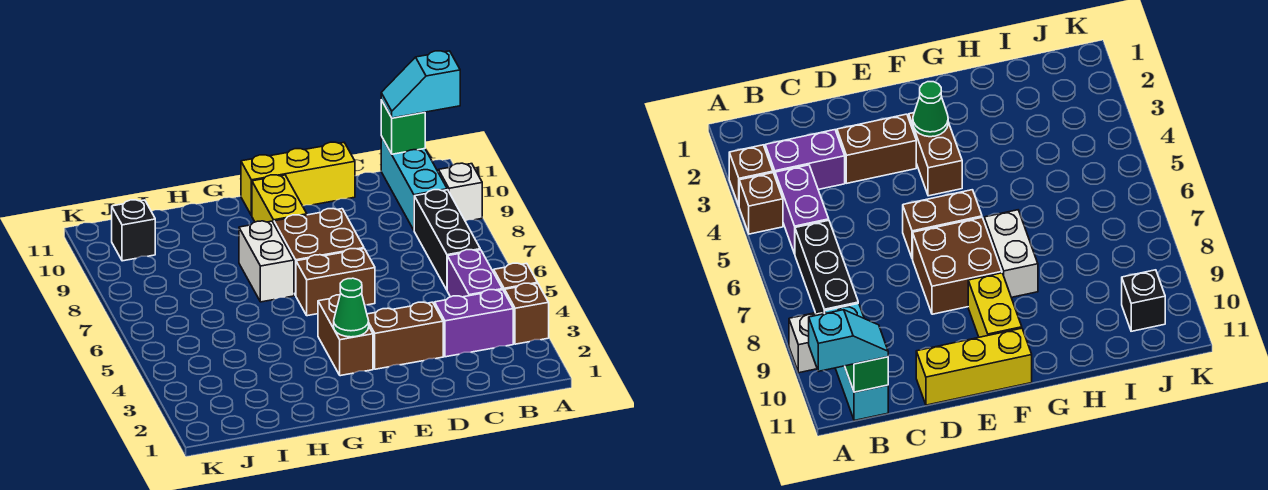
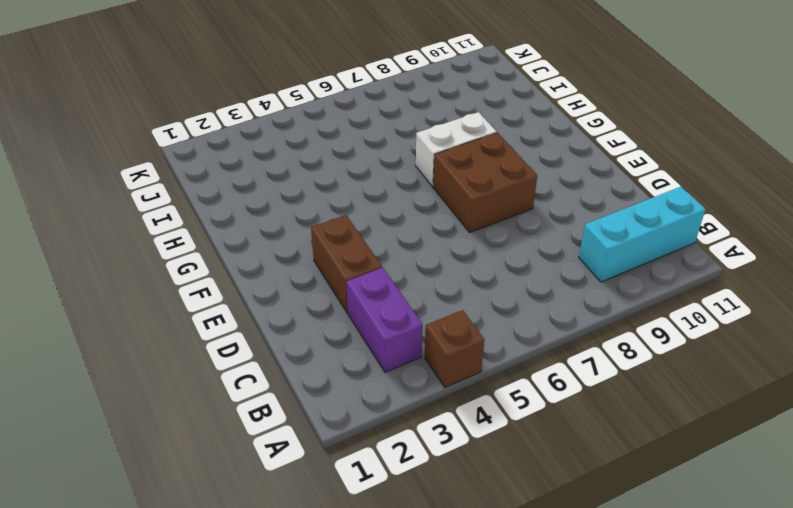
none -> brown 1x1 brick [505,283,549,344]
none -> white 1x1 brick [438,163,482,221]
none -> purple 1x2 brick [447,250,502,297]

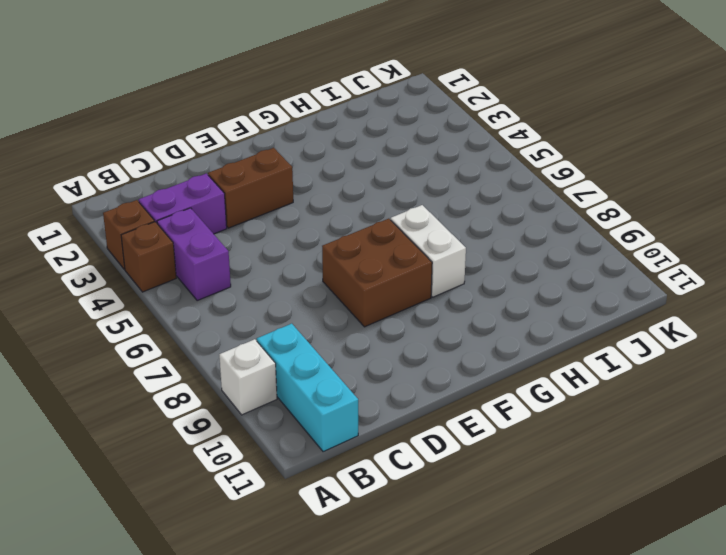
none -> black 1x3 brick [414,190,480,290]
none -> yellow 1x3 brick [241,142,355,216]
none -> brown 1x2 brick [296,249,375,316]

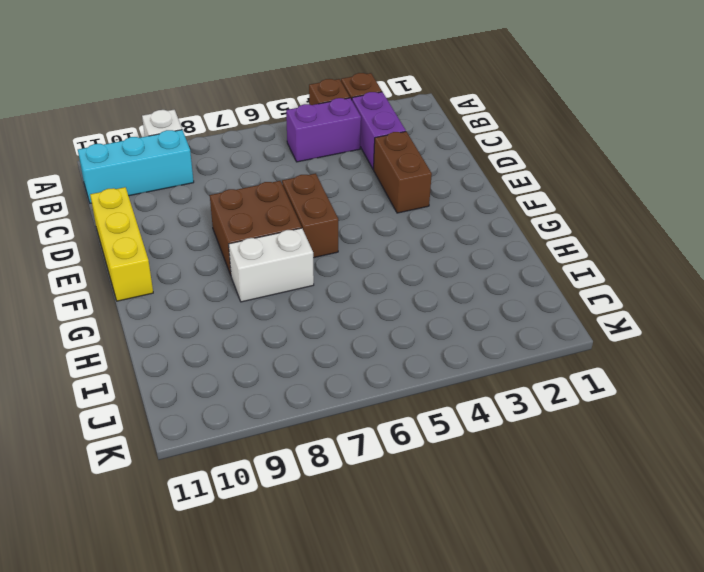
none -> black 1x3 brick [414,190,480,290]
none -> brown 1x2 brick [318,295,373,376]
none -> yellow 1x2 brick [252,175,307,223]

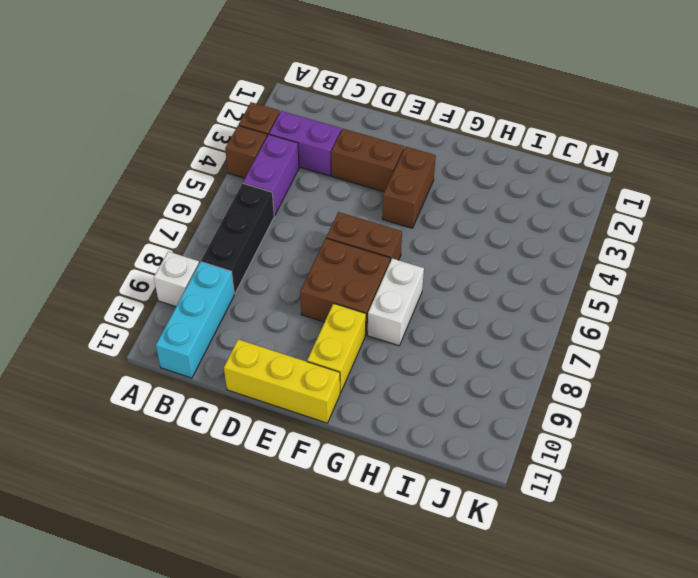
none -> black 1x1 brick [112,200,155,261]
none -> green 1x1 brick [381,100,425,154]
none -> green 1x1 cone [334,278,369,337]

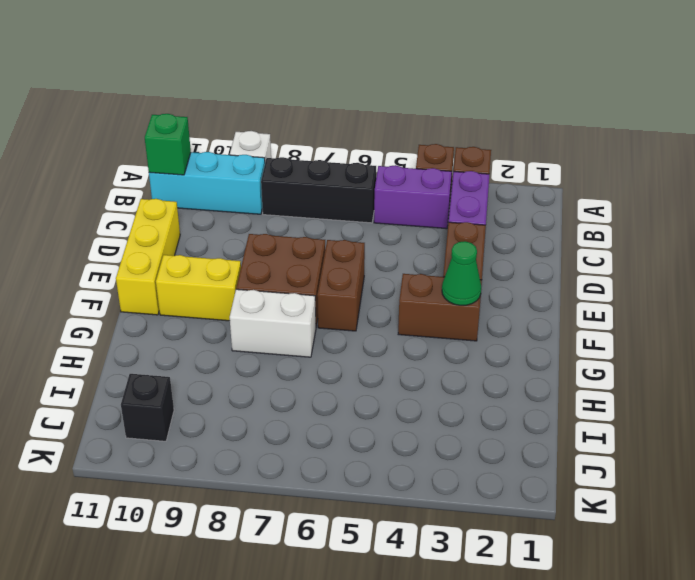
none -> cyan 1x2 slope [381,51,460,118]

